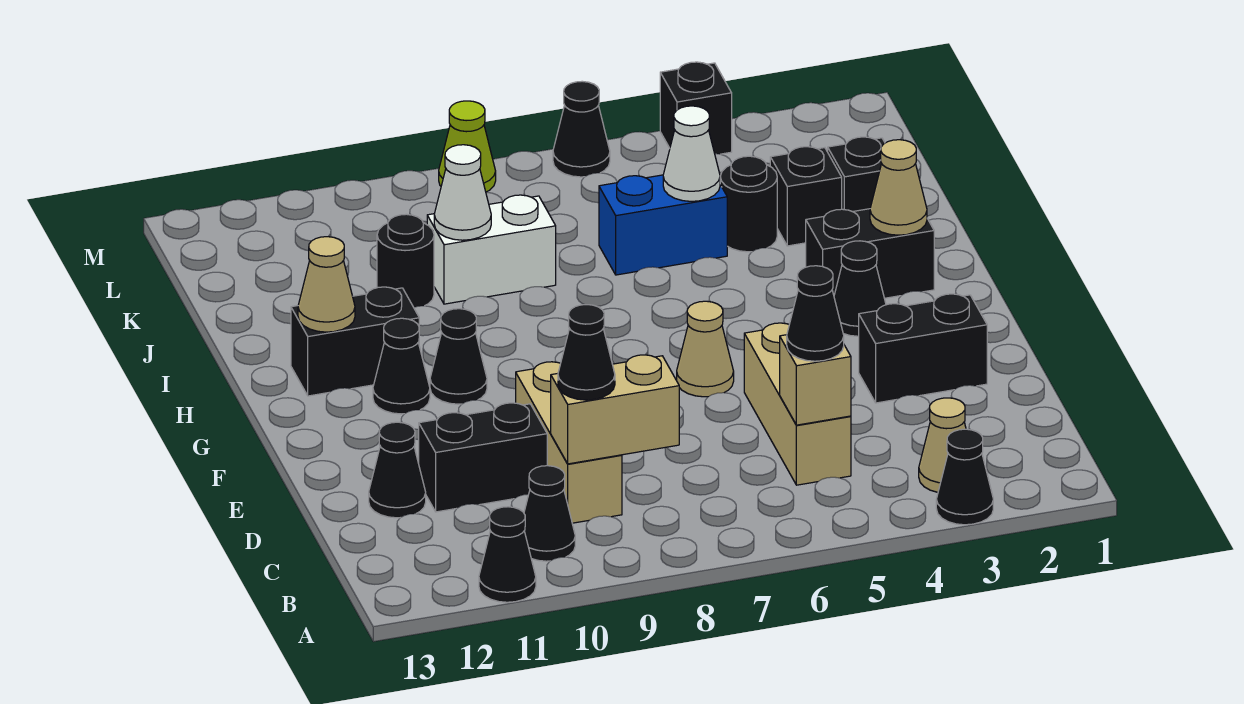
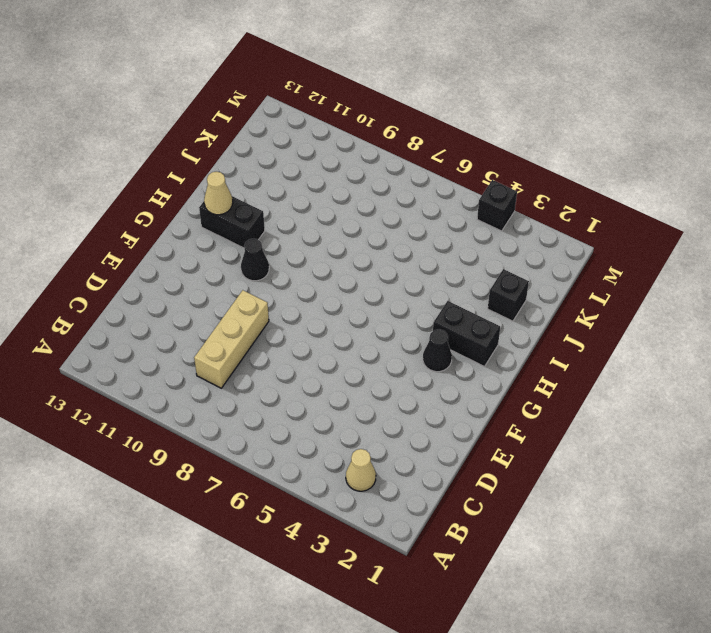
none -> black 1x1 cone [936,429,993,525]
none -> black 1x1 cone [479,507,536,602]
none -> black 1x1 cone [524,466,575,561]
none -> tan 1x3 brick [744,323,851,485]

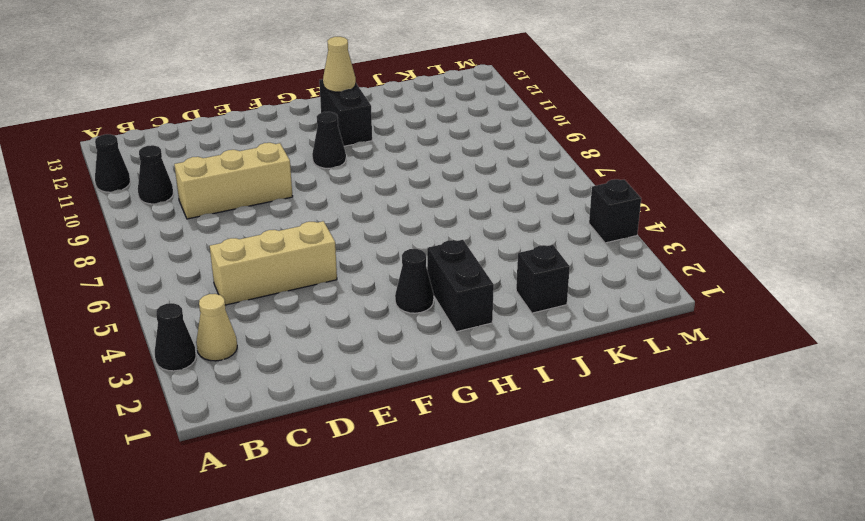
none -> black 1x2 brick [419,403,547,512]
none -> black 1x1 cone [369,422,426,518]
none -> black 1x2 brick [859,294,987,403]
none -> tan 1x1 cone [677,301,734,397]

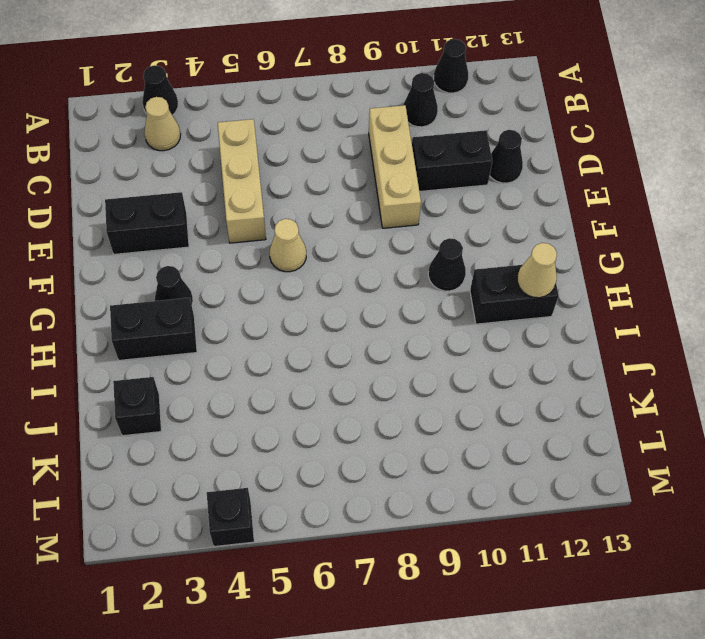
none -> black 1x1 cone [373,318,430,414]
none -> black 1x1 brick [770,147,842,246]
none -> black 1x1 round brick [720,156,777,252]
none -> blue 1x2 brick [599,175,727,275]

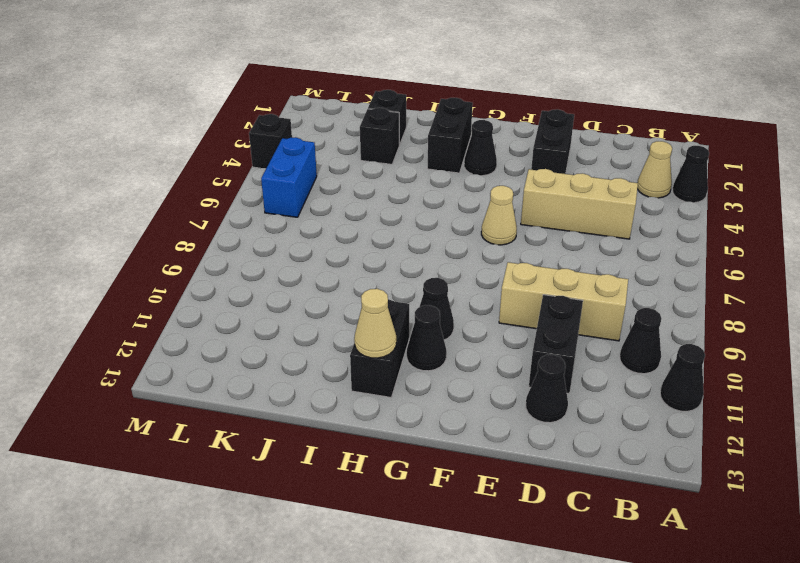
blue 1x2 brick [261,137,317,217] -> blue 1x2 brick moved to [599,175,727,275]
none -> black 1x1 round brick [720,156,777,252]
none -> white 1x2 brick [427,195,556,304]
none -> black 1x1 round brick [377,214,434,307]
none -> black 1x1 cone [553,81,610,177]

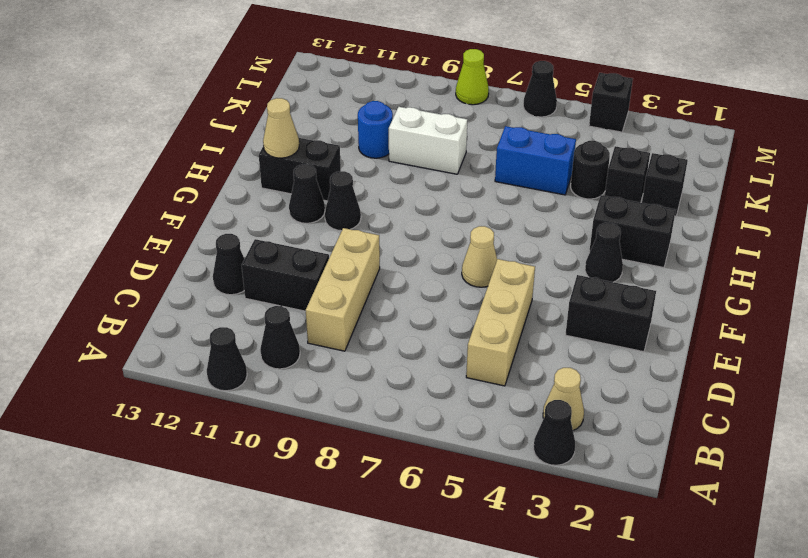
blue 1x1 round brick [358,101,393,158] -> black 1x1 round brick [377,214,434,307]
none -> tan 1x1 brick [780,335,851,425]
none -> tan 1x2 brick [551,355,679,464]
none -> tan 1x1 cone [870,140,927,235]
none -> white 1x1 cone [663,106,720,201]

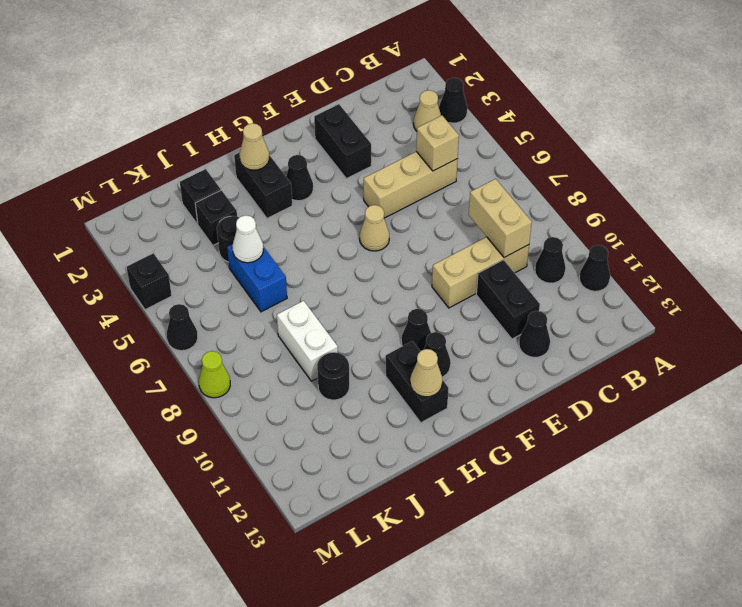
none -> white 1x1 cone [434,145,491,240]
none -> black 1x1 cone [787,266,844,361]
none -> black 1x1 cone [558,305,615,400]

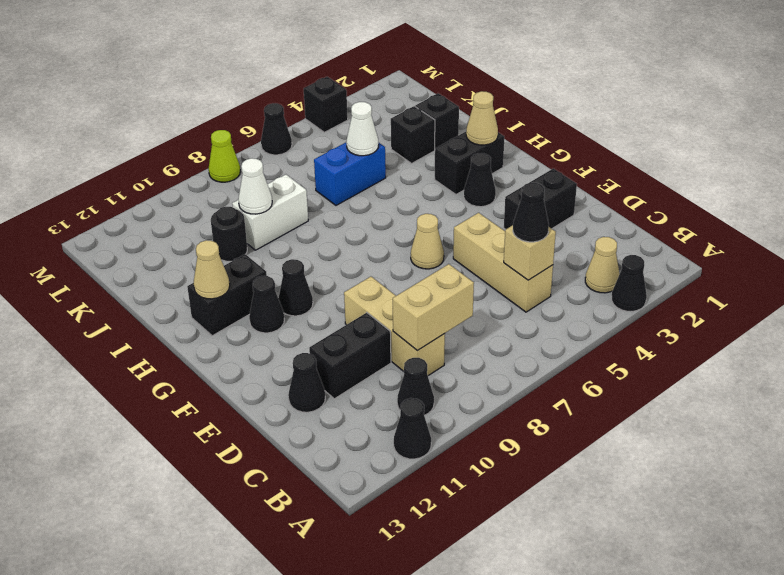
none -> black 1x1 round brick [720,156,777,252]
none -> black 1x1 cone [558,305,615,400]

